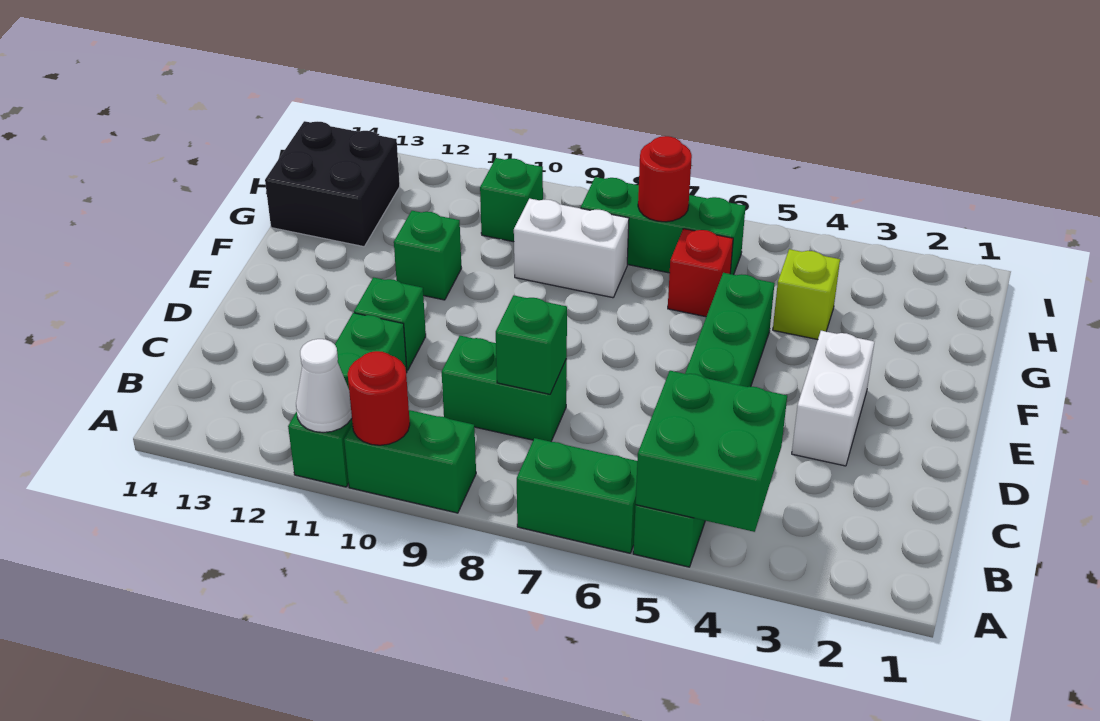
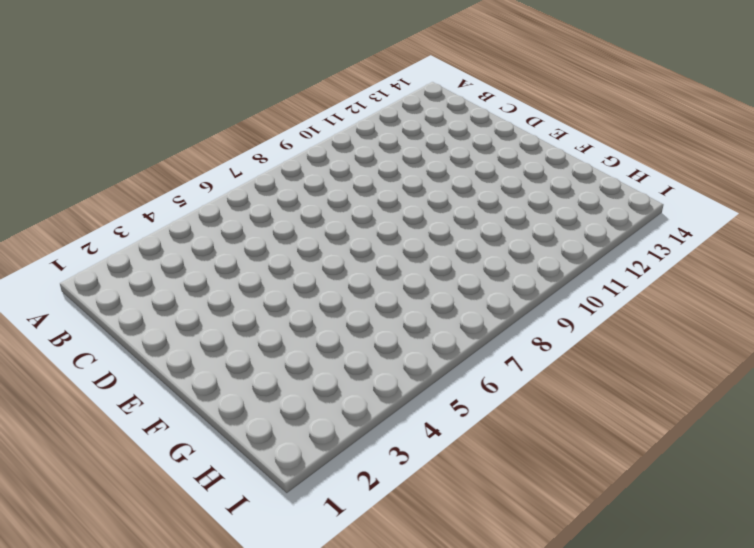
none -> green 1x6 brick [633,273,775,567]
none -> green 1x2 brick [517,438,637,553]
none -> green 1x2 brick [344,410,476,513]

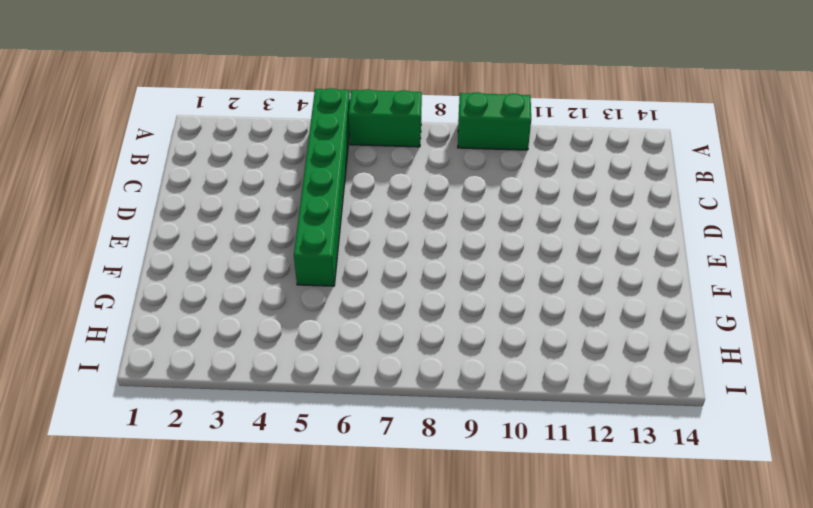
none -> green 1x3 brick [288,313,407,487]
none -> green 1x2 brick [442,336,567,442]
none -> white 1x2 brick [792,331,874,466]

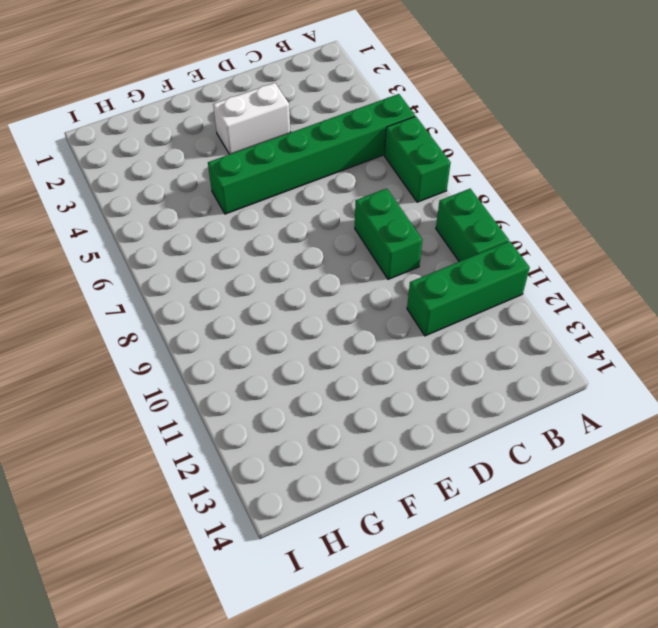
none -> green 1x1 brick [354,277,426,370]
none -> green 1x1 brick [394,211,461,300]
none -> lime 1x1 brick [773,249,840,340]

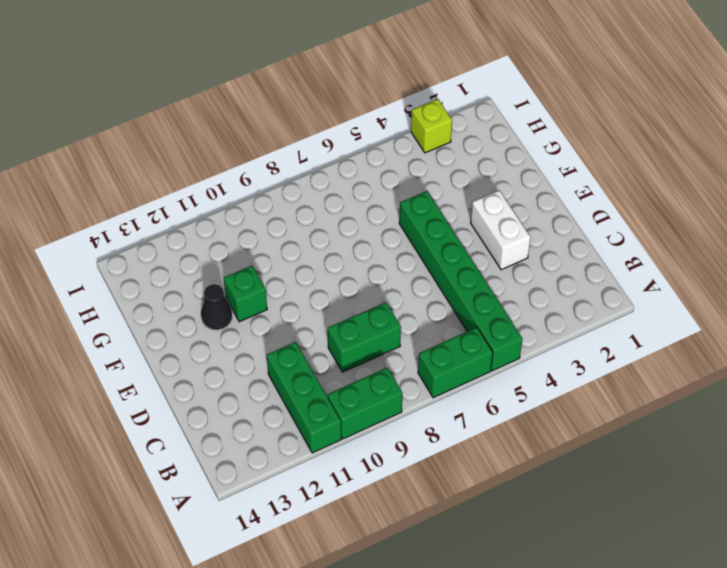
black 1x1 cone [201,284,232,330] -> none
lime 1x1 brick [411,99,452,153] -> lime 1x1 brick moved to [773,249,840,340]
none -> green 1x1 brick [354,277,426,370]
none -> red 1x1 brick [668,229,733,317]
none -> white 1x2 brick [514,199,629,298]

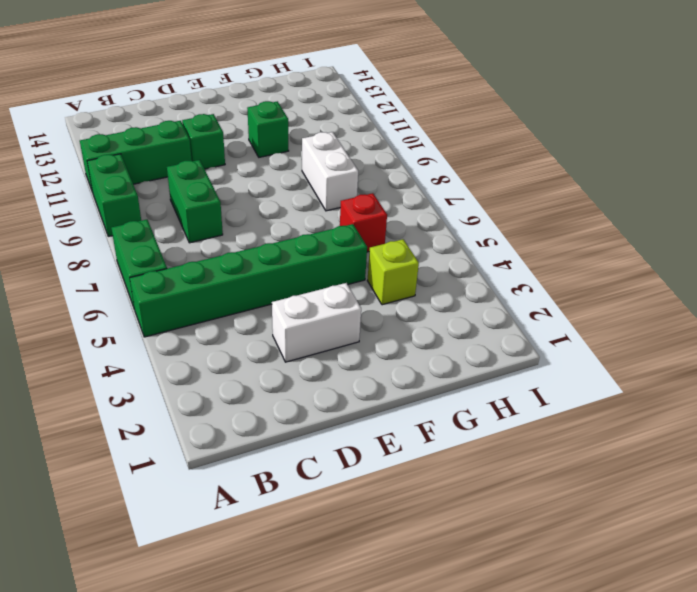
none -> black 2x2 brick [265,121,400,247]
none -> green 1x3 brick [581,177,746,275]
none -> green 1x1 brick [480,158,543,242]

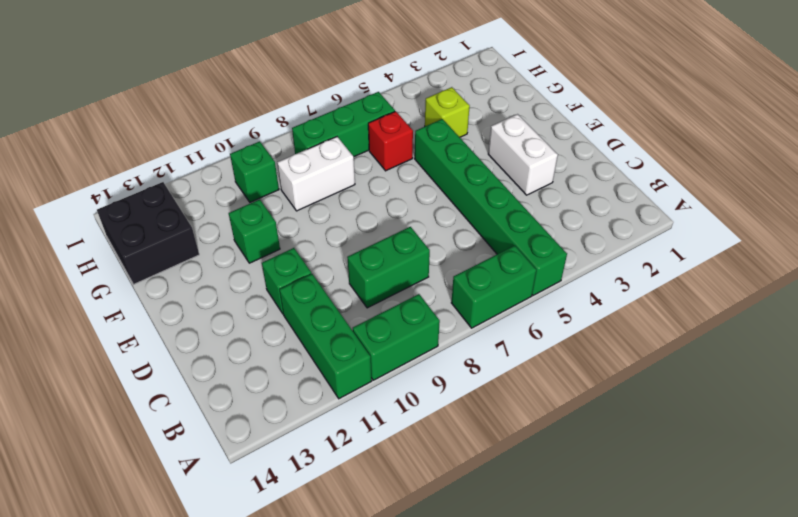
none -> green 2x2 brick [636,371,787,532]
none -> red 1x1 round brick [348,351,410,445]
none -> white 1x1 cone [296,339,352,433]

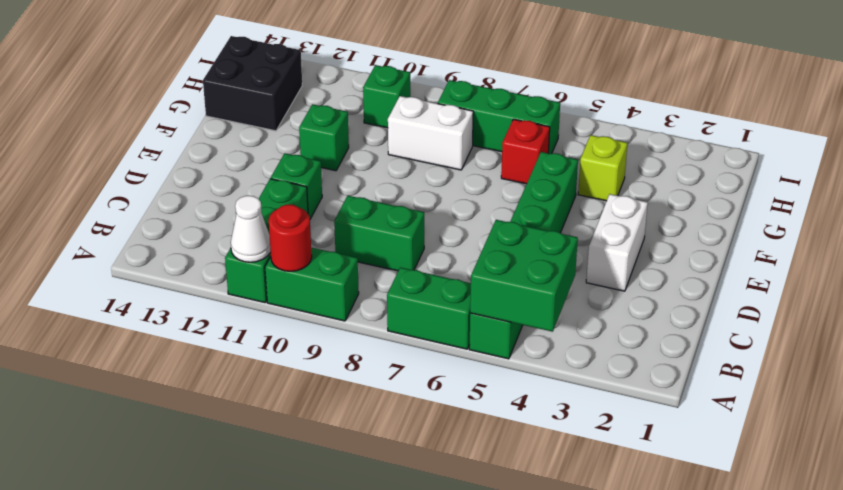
none -> green 1x1 brick [496,295,567,394]
none -> red 1x1 round brick [638,136,692,222]

